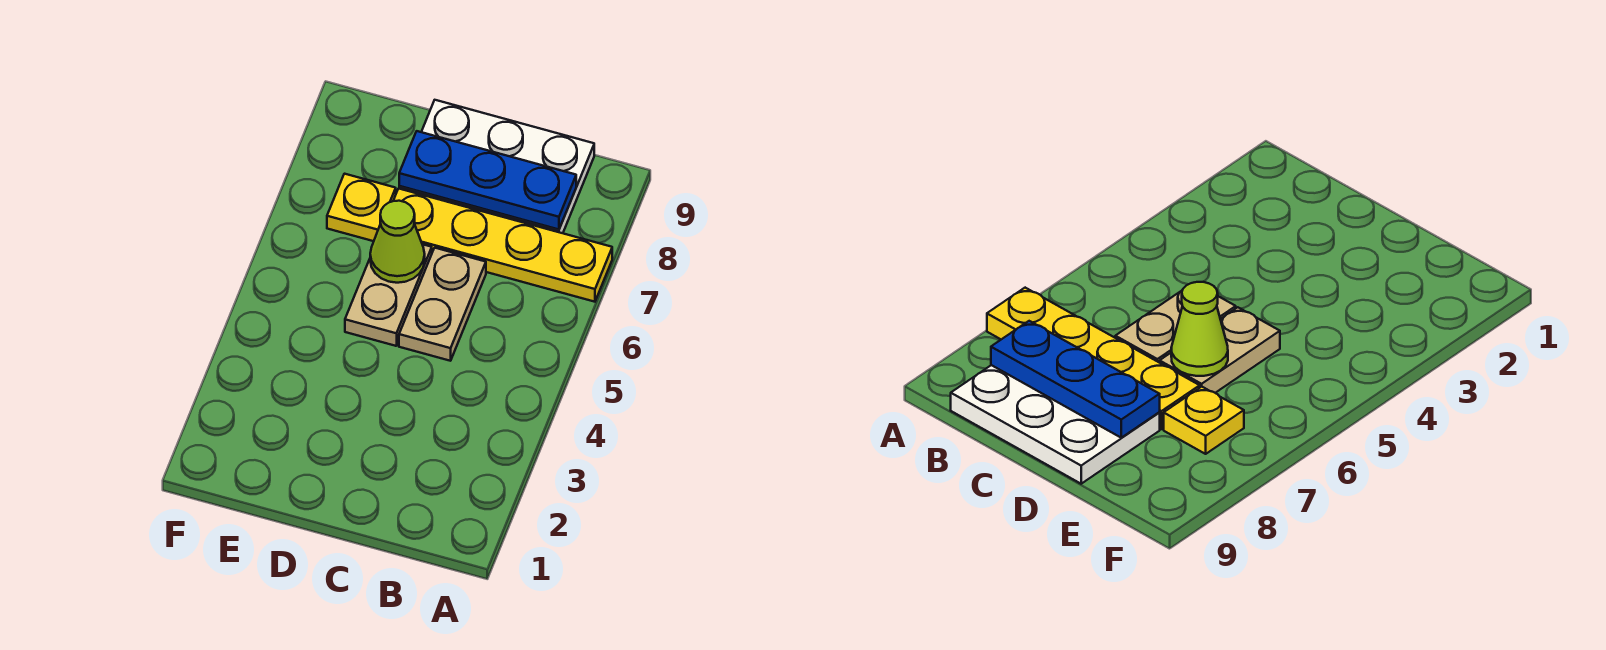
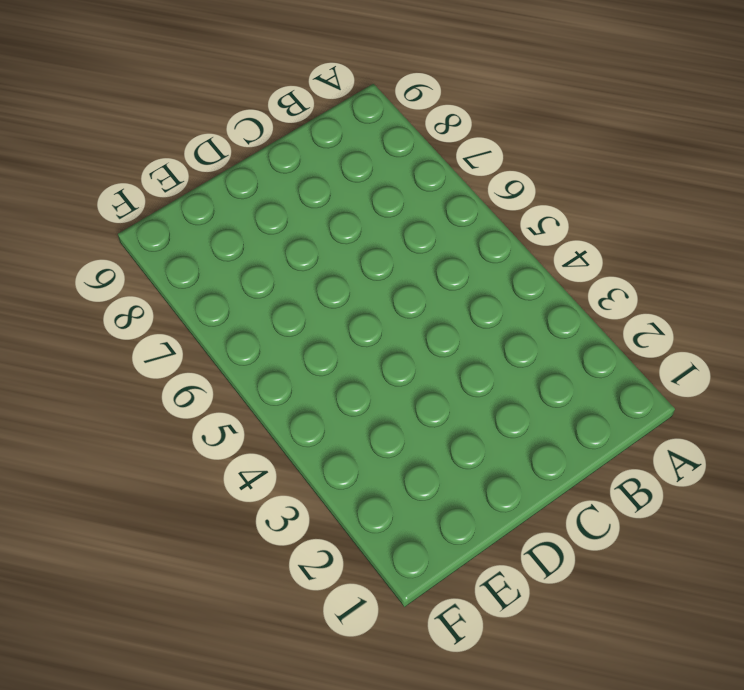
none -> yellow 1x4 plate [393,189,612,302]
none -> white 2x3 plate [399,100,594,233]

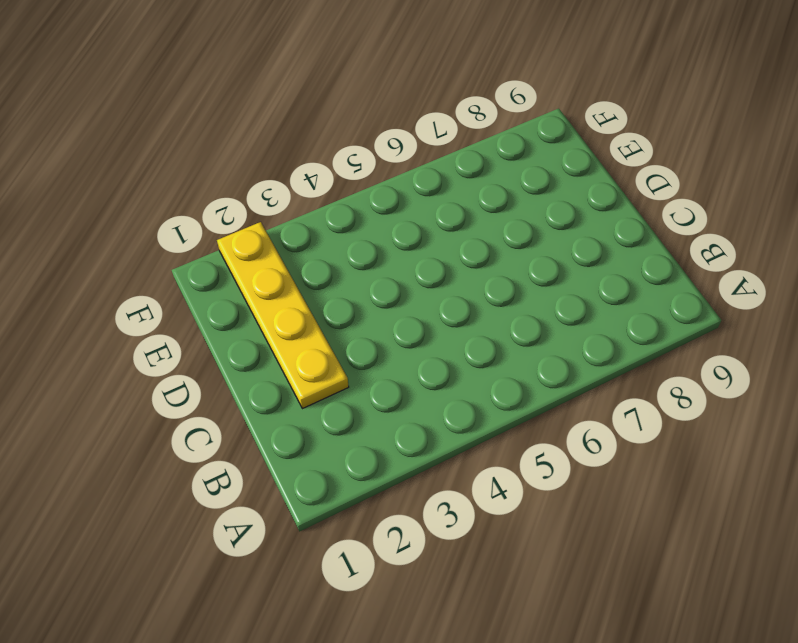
yellow 1x4 plate [217,222,349,409] -> yellow 1x4 plate moved to [393,189,612,302]
none -> white 2x3 plate [399,100,594,233]
none -> tan 1x2 plate [399,248,486,361]

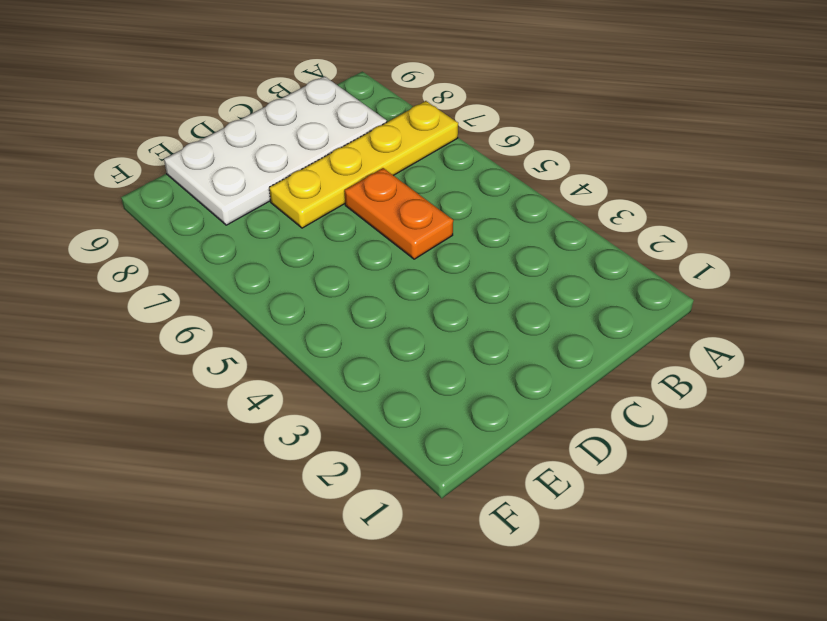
white 2x4 plate [164,76,387,225] -> white 2x3 plate [399,100,594,233]
orange 1x2 plate [345,168,453,259] -> tan 1x2 plate [399,248,486,361]
none -> tan 1x2 plate [345,244,432,346]
none -> yellow 1x1 plate [327,174,396,241]

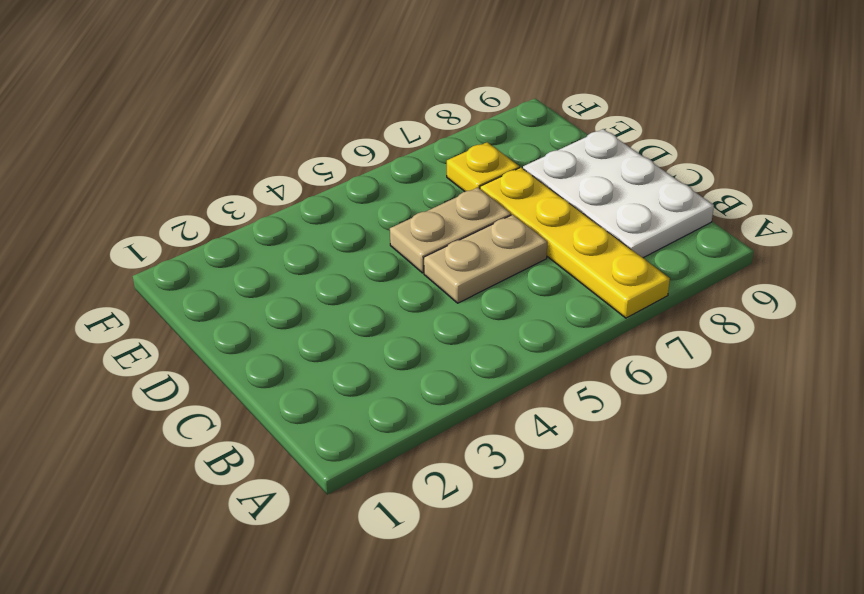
none -> blue 1x3 plate [399,131,576,229]
none -> lime 1x1 cone [370,201,425,283]

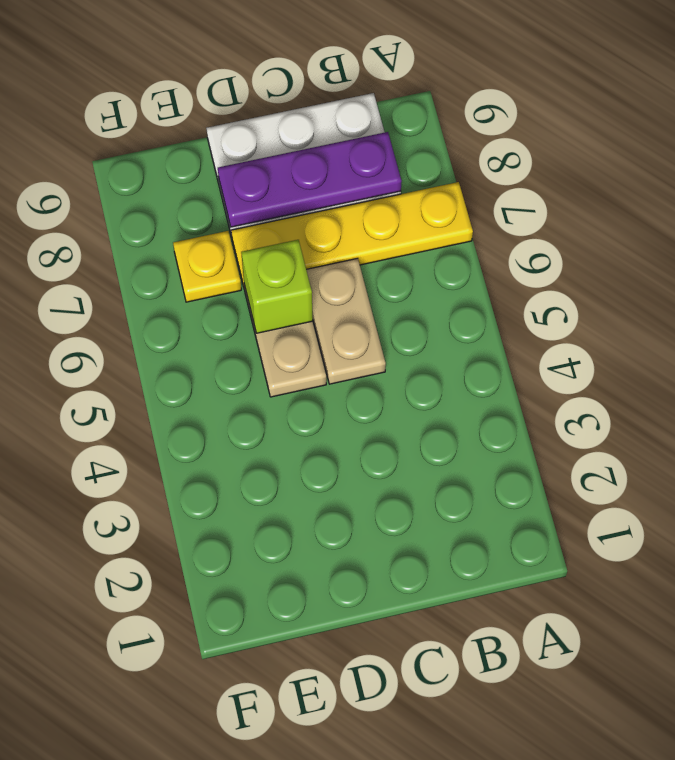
purple 1x3 plate [218,132,402,227] -> blue 1x3 plate [399,131,576,229]
lime 1x1 brick [241,240,313,333] -> lime 1x1 cone [370,201,425,283]

